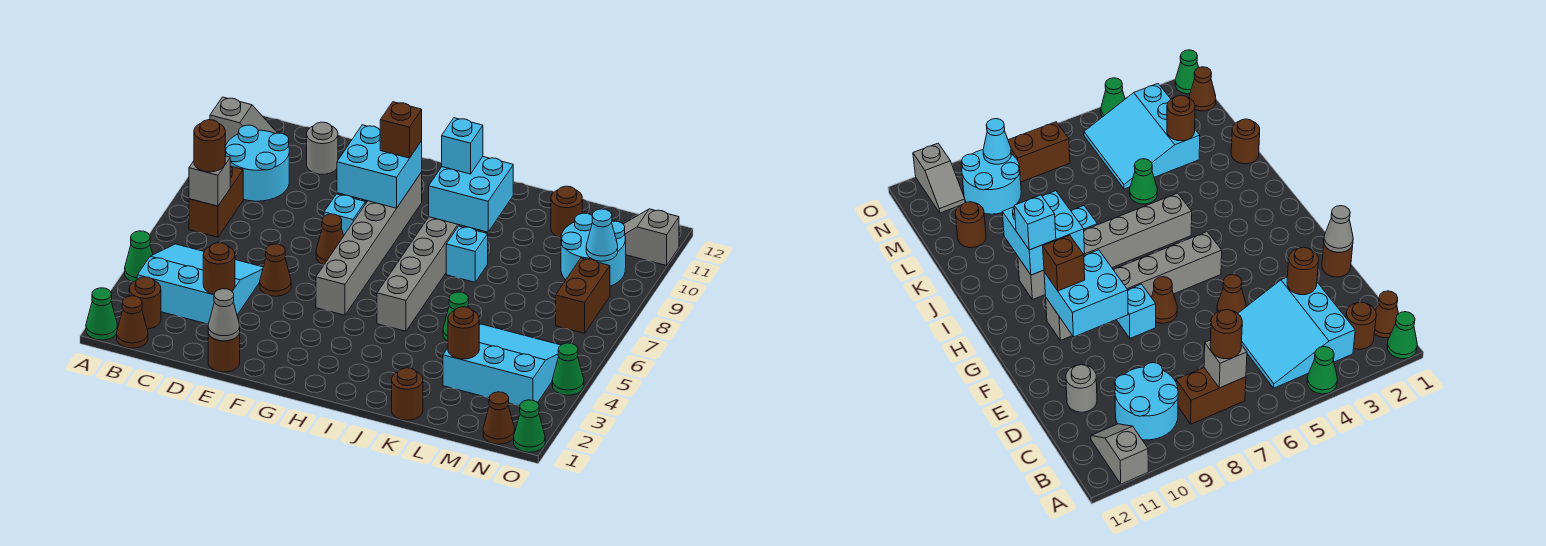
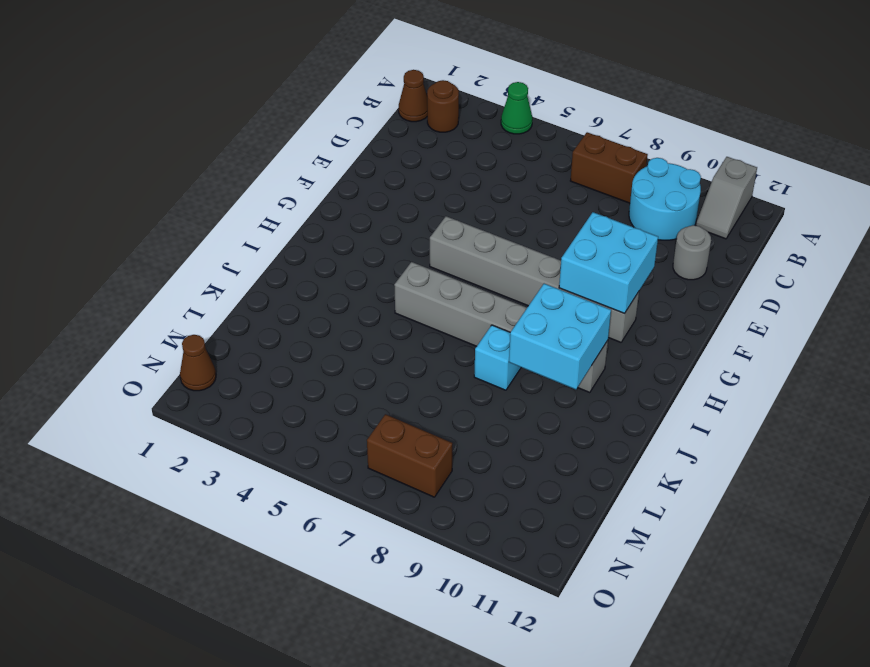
none -> green 1x1 cone [86,288,117,340]
none -> cyan 3x3 slope [137,244,263,324]
none -> brown 1x1 round brick [208,333,240,372]
none -> brown 1x1 cone [260,244,291,296]

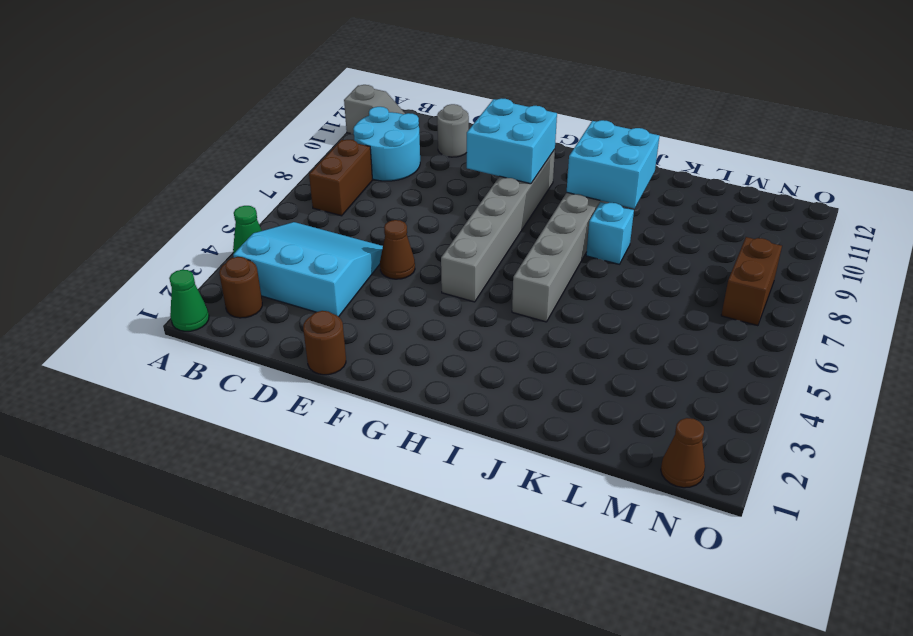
none -> brown 1x1 cone [117,296,148,348]
none -> brown 1x1 cone [316,214,344,265]
none -> cyan 1x1 brick [324,194,365,235]
none -> brown 1x1 round brick [392,368,423,420]

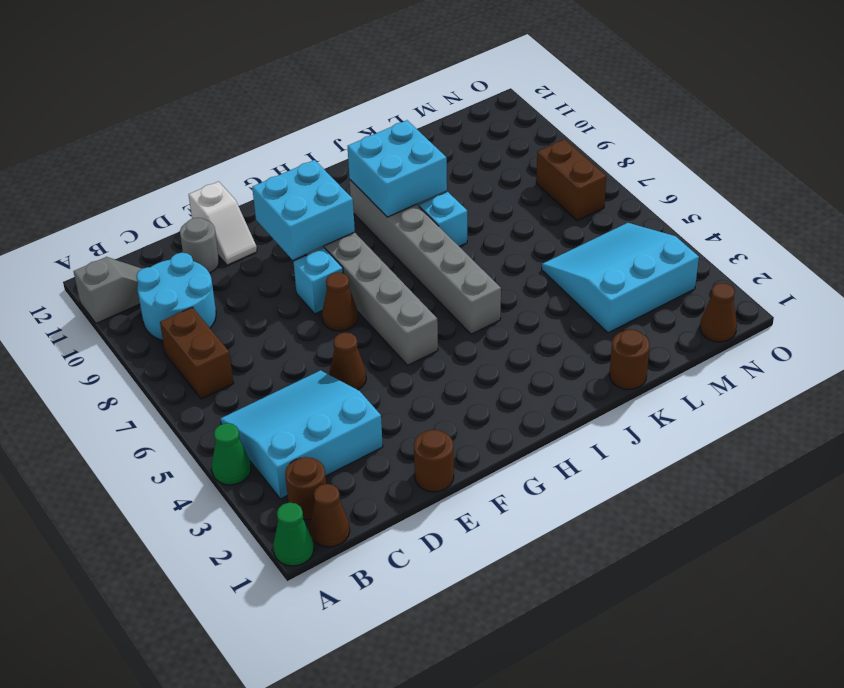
white 1x2 slope [189,182,257,265] -> none
none -> green 1x1 cone [443,292,469,341]
none -> brown 1x1 round brick [551,186,582,238]
none -> cyan 2x2 round brick [561,213,626,286]
none -> grey 1x2 slope [623,209,679,265]

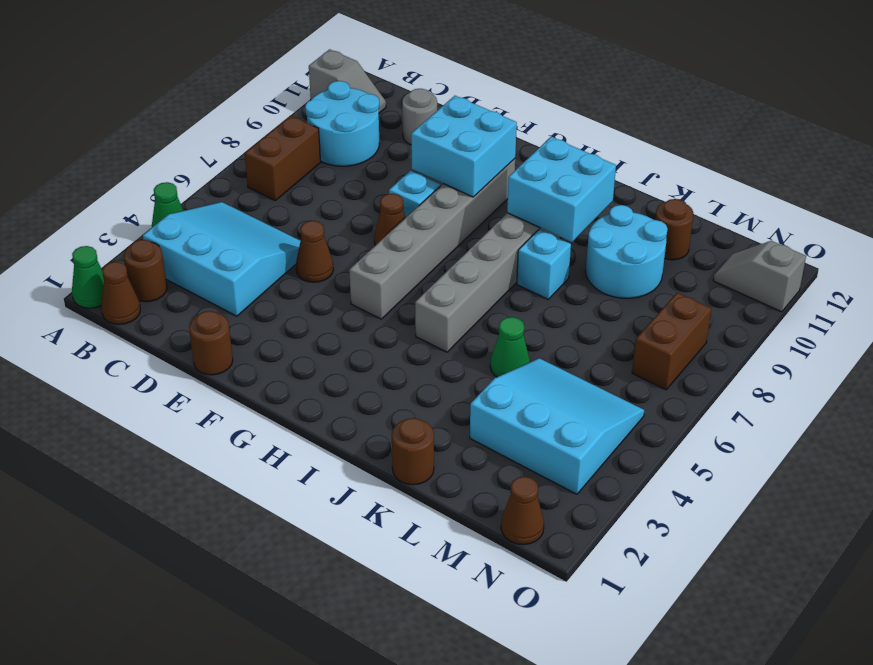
cyan 2x2 round brick [586,205,668,298] -> cyan 2x2 round brick moved to [561,213,626,286]
none -> green 1x1 cone [514,400,545,452]
none -> green 1x1 cone [552,343,584,395]
none -> grey 1x1 brick [189,156,230,206]
none -> brown 1x1 round brick [203,243,235,294]

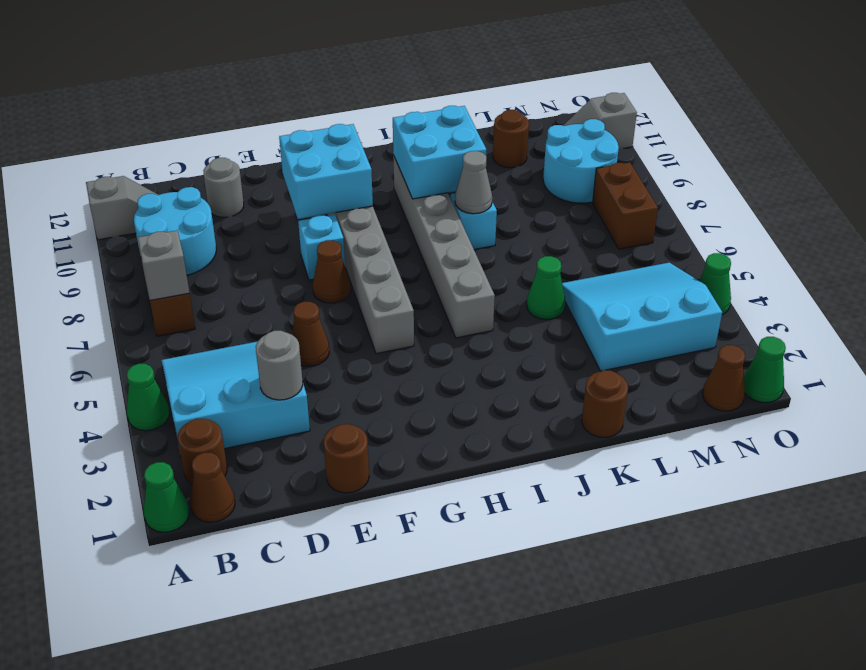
grey 1x1 round brick [256,331,303,400] -> brown 1x1 round brick [203,243,235,294]
grey 1x1 cone [455,151,492,214] -> grey 1x1 cone moved to [208,289,240,341]
none -> brown 1x1 round brick [448,307,479,359]
none -> cyan 1x1 cone [586,209,618,261]
none -> brown 1x1 round brick [194,120,225,172]
none -> brown 1x1 brick [380,102,422,158]

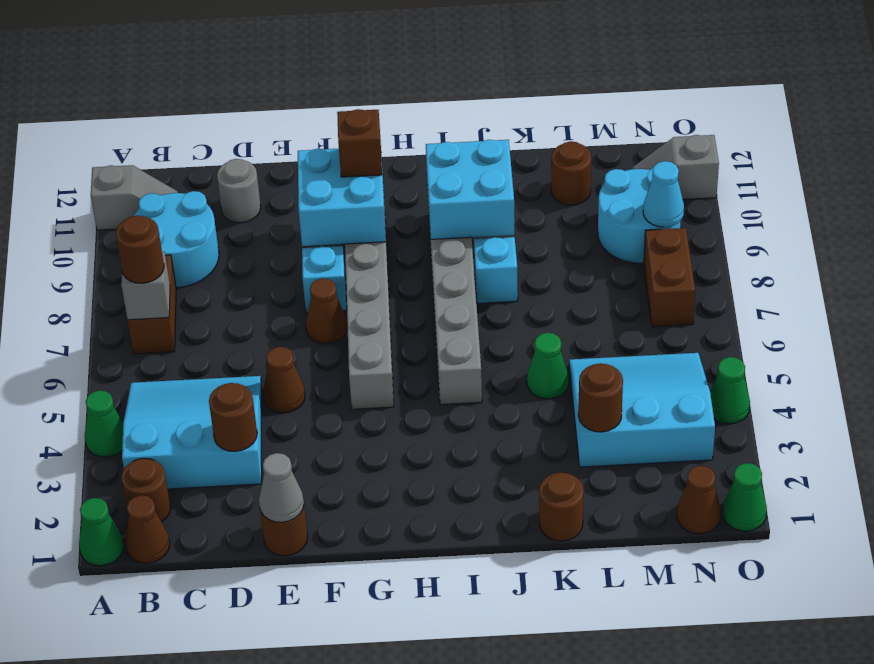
none -> cyan 1x1 brick [442,118,483,174]

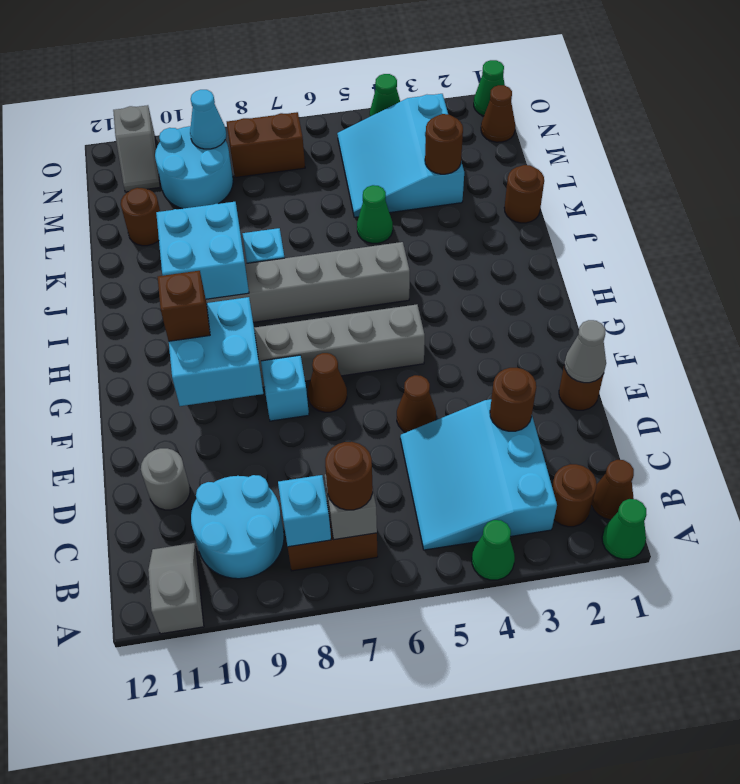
cyan 1x1 brick [278,475,331,547] -> cyan 1x1 brick moved to [442,118,483,174]

